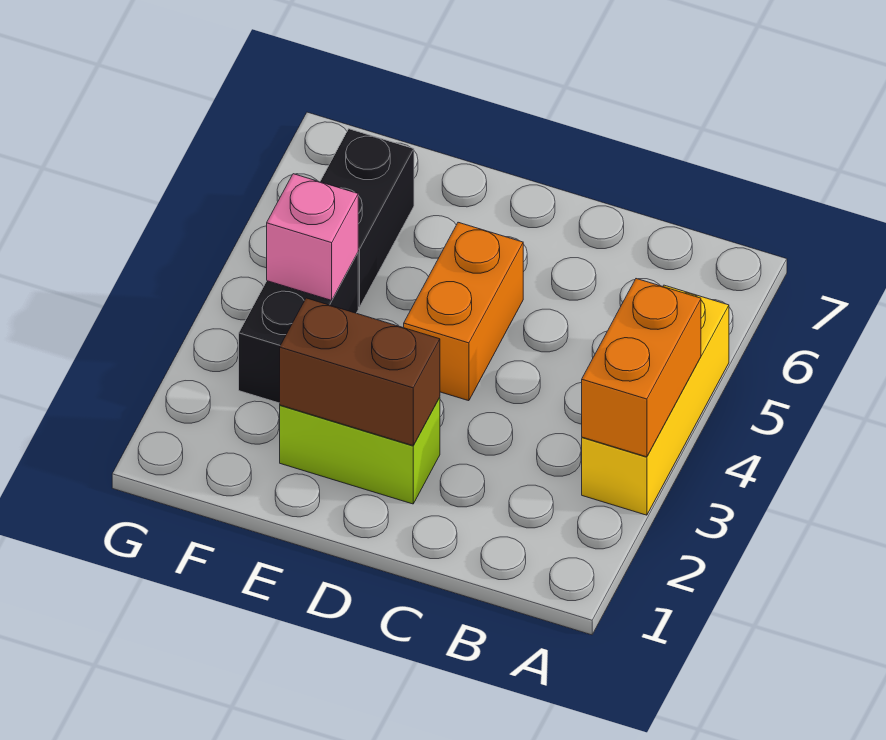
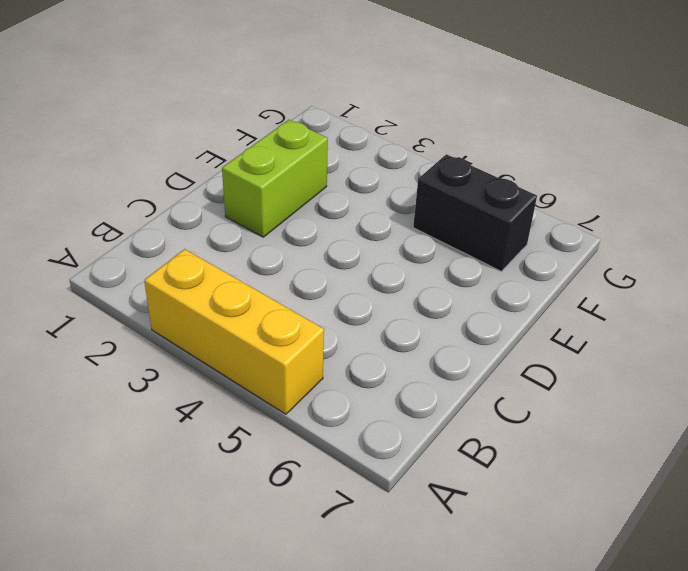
none -> orange 1x2 brick [404,222,523,401]
none -> black 1x2 brick [239,253,358,403]

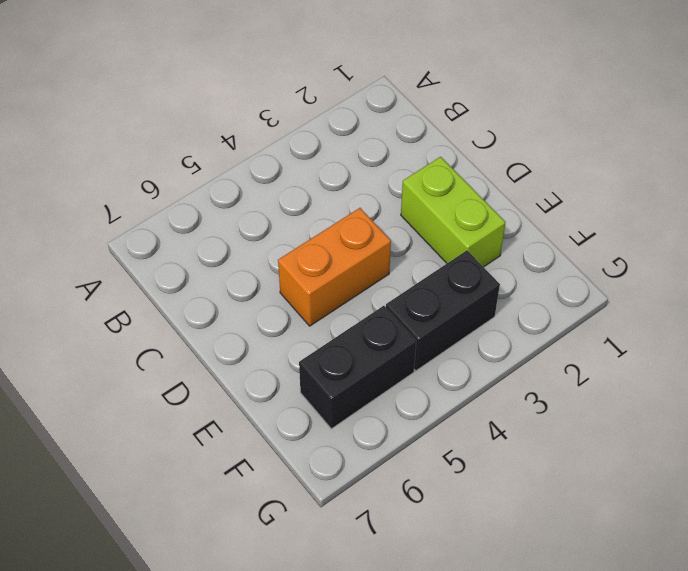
none -> yellow 1x3 brick [582,285,729,515]
none -> orange 1x2 brick [582,279,701,457]

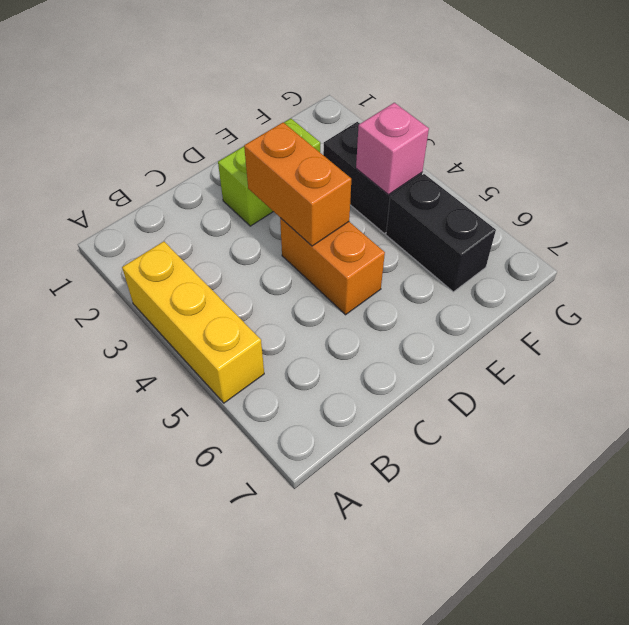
orange 1x2 brick [244,122,351,246] -> orange 1x2 brick moved to [582,279,701,457]
none -> brown 1x2 brick [280,298,440,446]

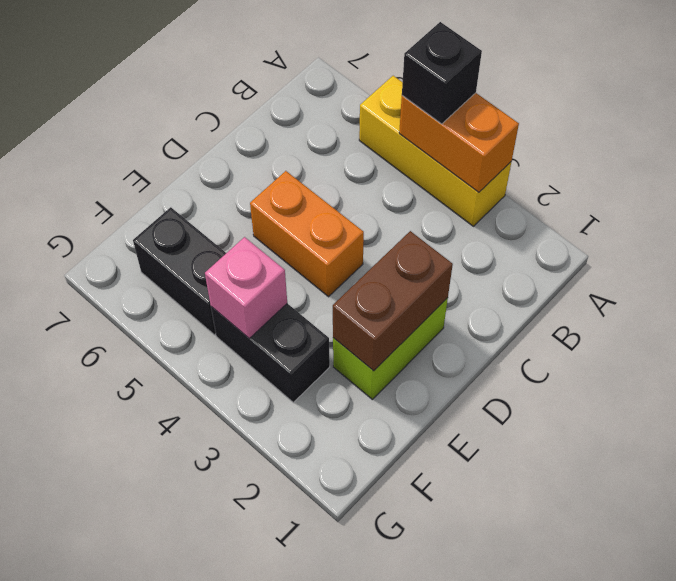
black 1x1 brick [402,22,482,124] -> none

